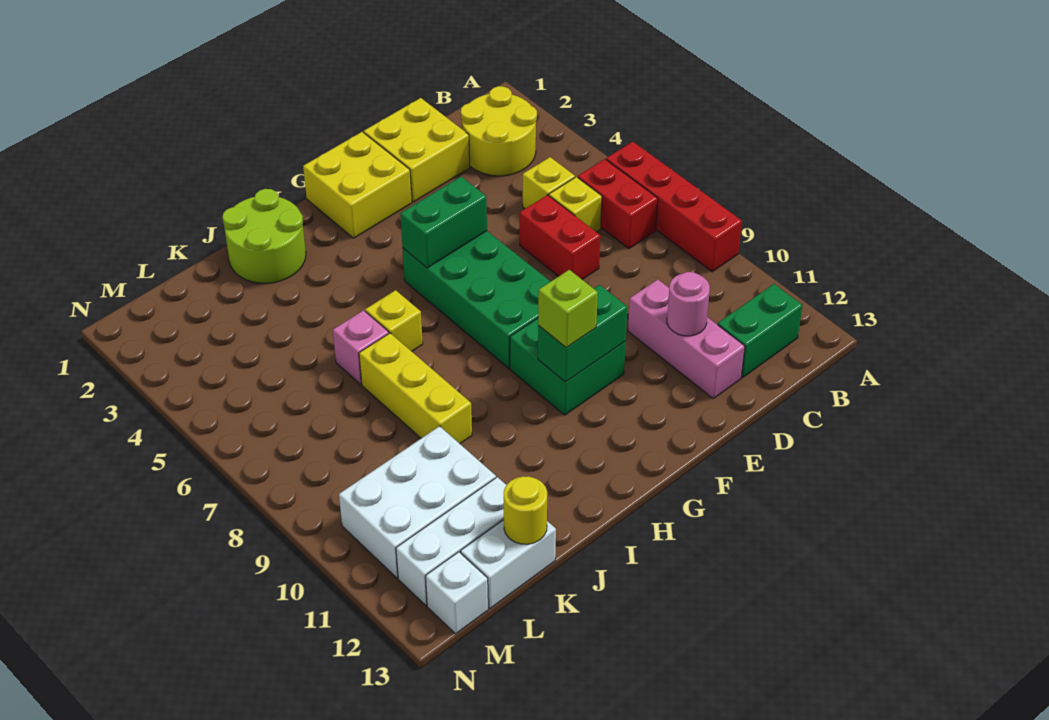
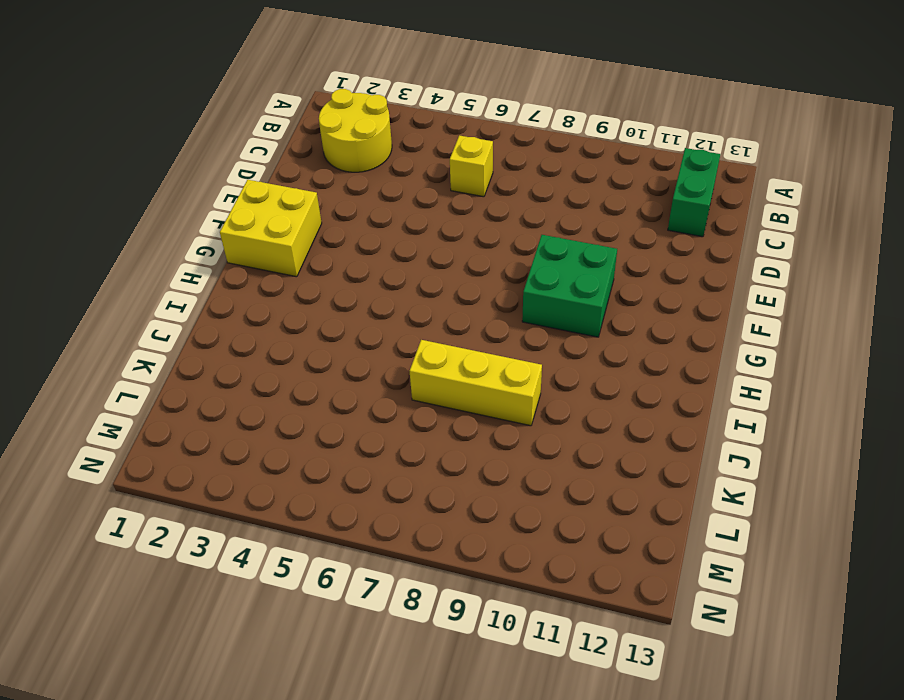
none -> red 1x4 brick [606,142,742,272]
none -> red 1x2 brick [578,159,658,249]
none -> yellow 1x1 brick [523,157,575,209]

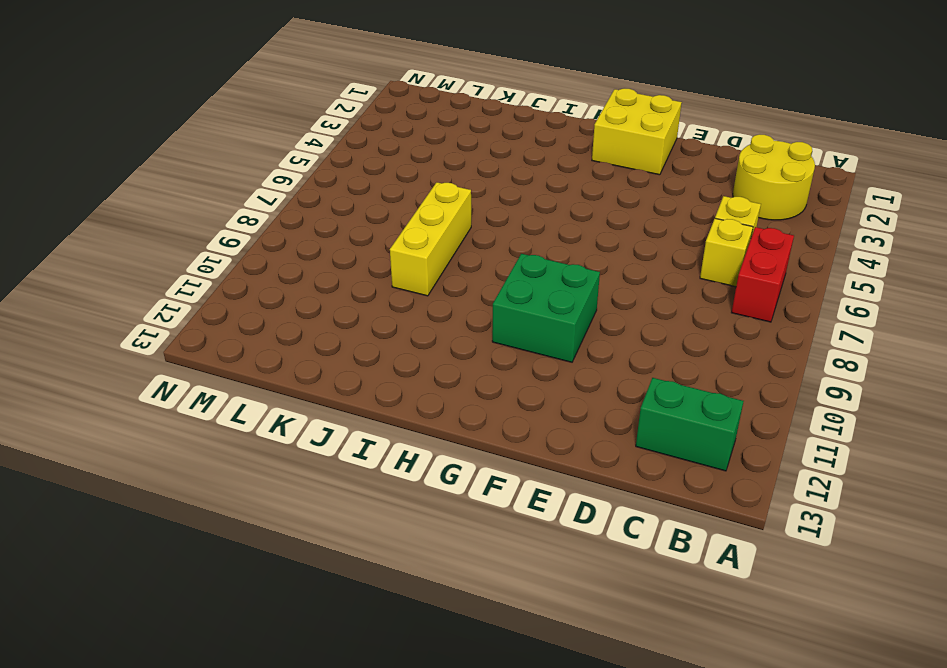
none -> red 1x4 brick [606,142,742,272]
none -> yellow 2x2 brick [364,98,470,202]
none -> red 1x2 brick [520,195,600,279]

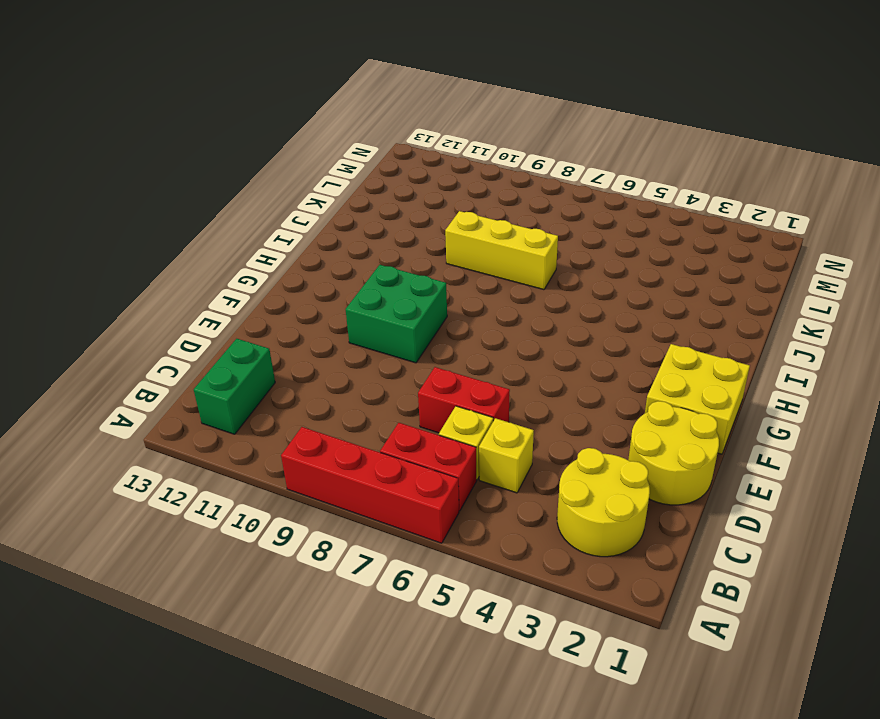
yellow 2x2 round brick [628,401,719,505] -> yellow 2x2 brick [364,98,470,202]
none -> pink 1x3 brick [628,279,745,398]
none -> green 2x4 brick [403,231,551,368]
none -> lime 2x2 round brick [222,189,306,283]

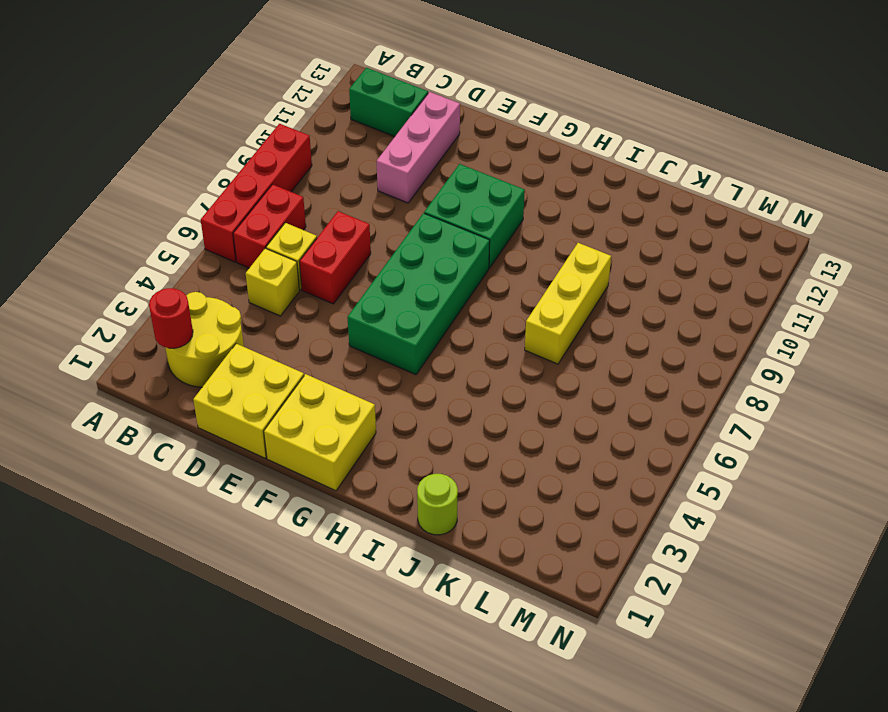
red 1x1 round brick [149,288,193,348] -> none
lime 1x1 round brick [417,474,458,535] -> lime 2x2 round brick [222,189,306,283]
none -> yellow 1x1 brick [365,290,423,351]
none -> pink 1x1 brick [333,310,389,384]
none -> white 2x3 brick [339,426,496,578]

